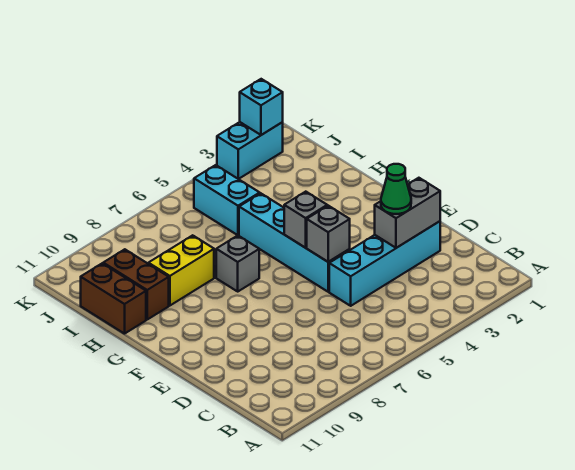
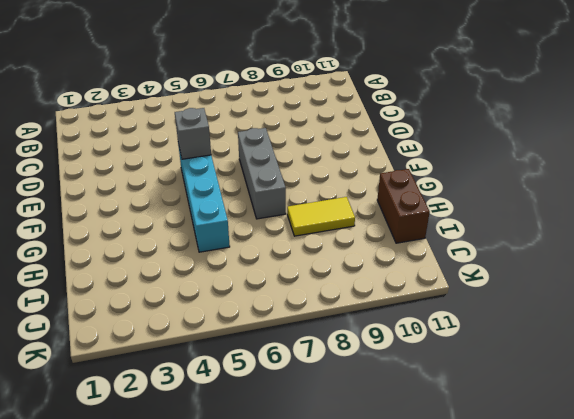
grey 1x3 brick [238,128,286,219] -> grey 1x1 brick [216,235,259,291]
yellow 1x2 tile [287,197,355,236] -> yellow 1x2 brick [148,235,214,306]
none -> cyan 1x4 brick [329,221,440,306]
none -> brown 1x2 brick [103,249,169,319]
none -> cyan 1x2 brick [194,165,260,235]

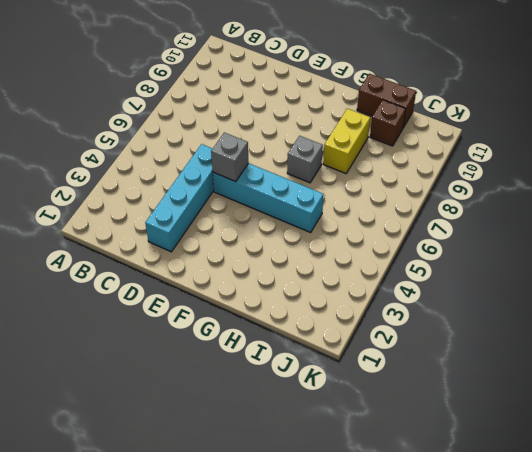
brown 1x1 brick [370,100,406,146] -> brown 1x2 brick [103,249,169,319]
none -> cyan 1x2 brick [194,165,260,235]
none -> cyan 1x2 brick [217,122,283,179]
none -> grey 1x2 brick [375,178,440,248]

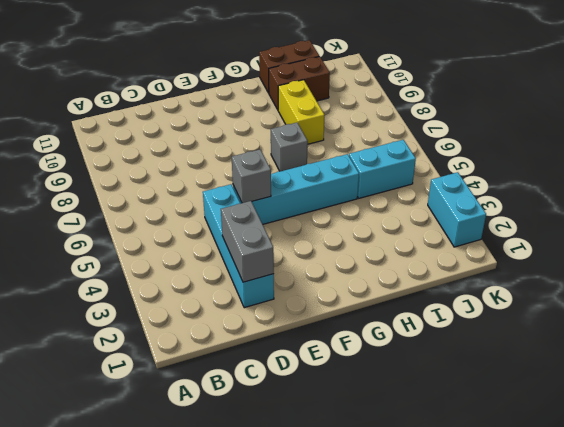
none -> grey 1x1 brick [284,192,327,248]
none -> cyan 1x1 brick [240,79,283,135]
none -> green 1x1 cone [381,164,411,214]

